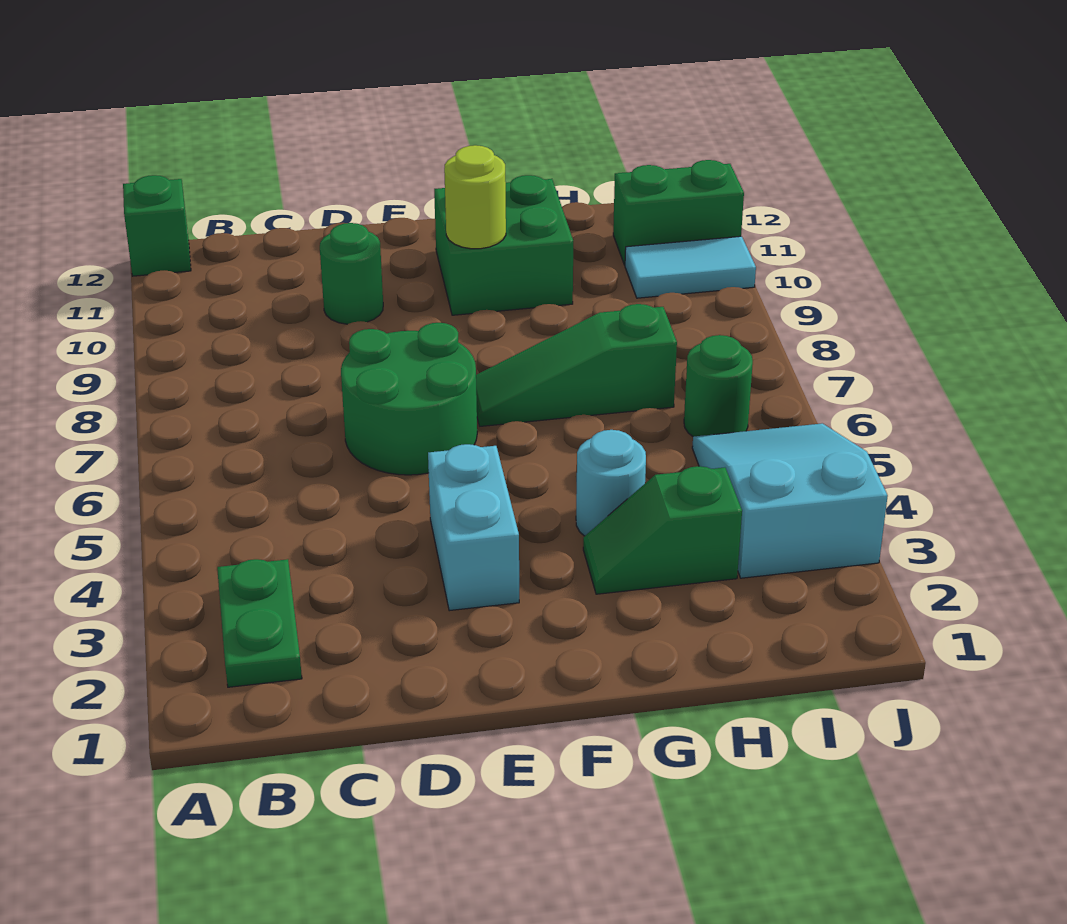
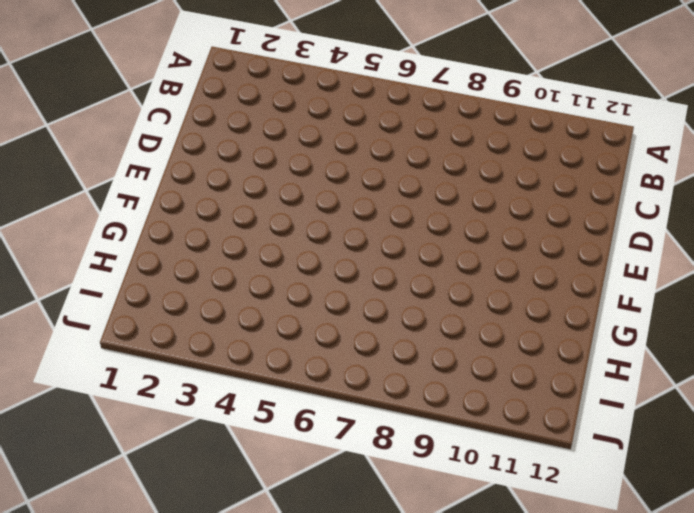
none -> green 1x1 brick [123,175,191,276]
none -> green 1x2 plate [217,559,302,687]
none -> green 2x2 round brick [341,323,477,475]

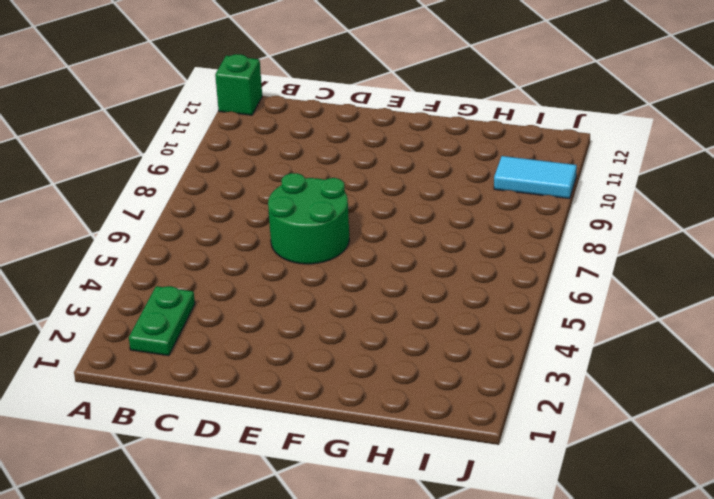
none -> green 1x1 round brick [320,223,383,324]
none -> cyan 1x2 brick [428,444,519,611]
none -> green 1x3 slope [476,304,677,426]

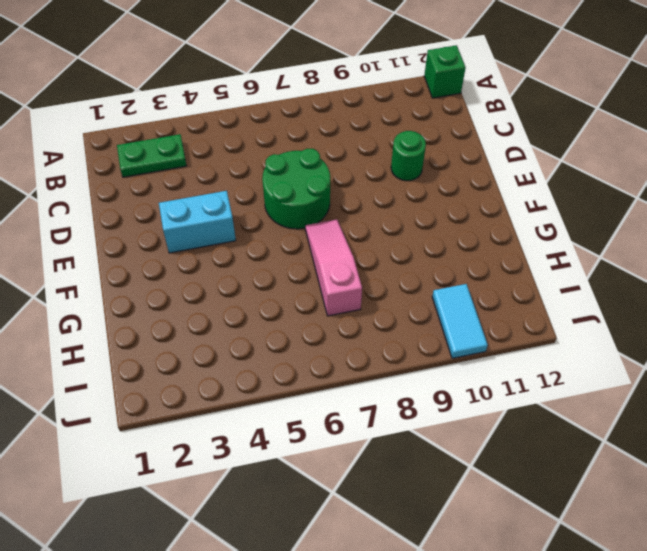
pink 1x3 slope [305,219,362,316] -> green 1x3 slope [476,304,677,426]
none -> green 2x2 brick [434,175,573,315]
none -> green 1x2 slope [583,466,742,594]
none -> cyan 1x1 round brick [576,430,646,536]

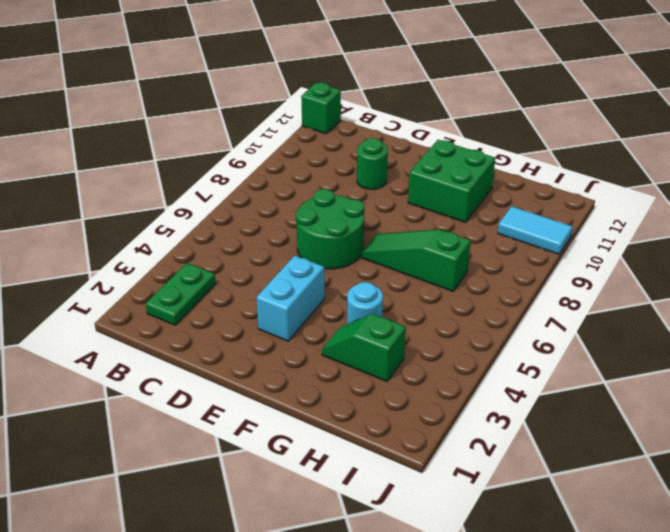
none -> cyan 2x3 slope [692,423,888,578]
none -> green 1x1 round brick [684,335,753,437]
none -> green 1x2 brick [613,160,744,265]

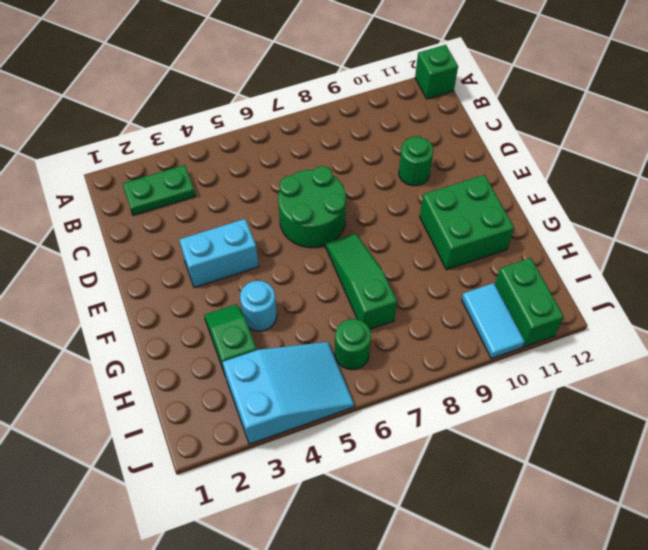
none -> lime 1x1 round brick [444,145,506,249]

